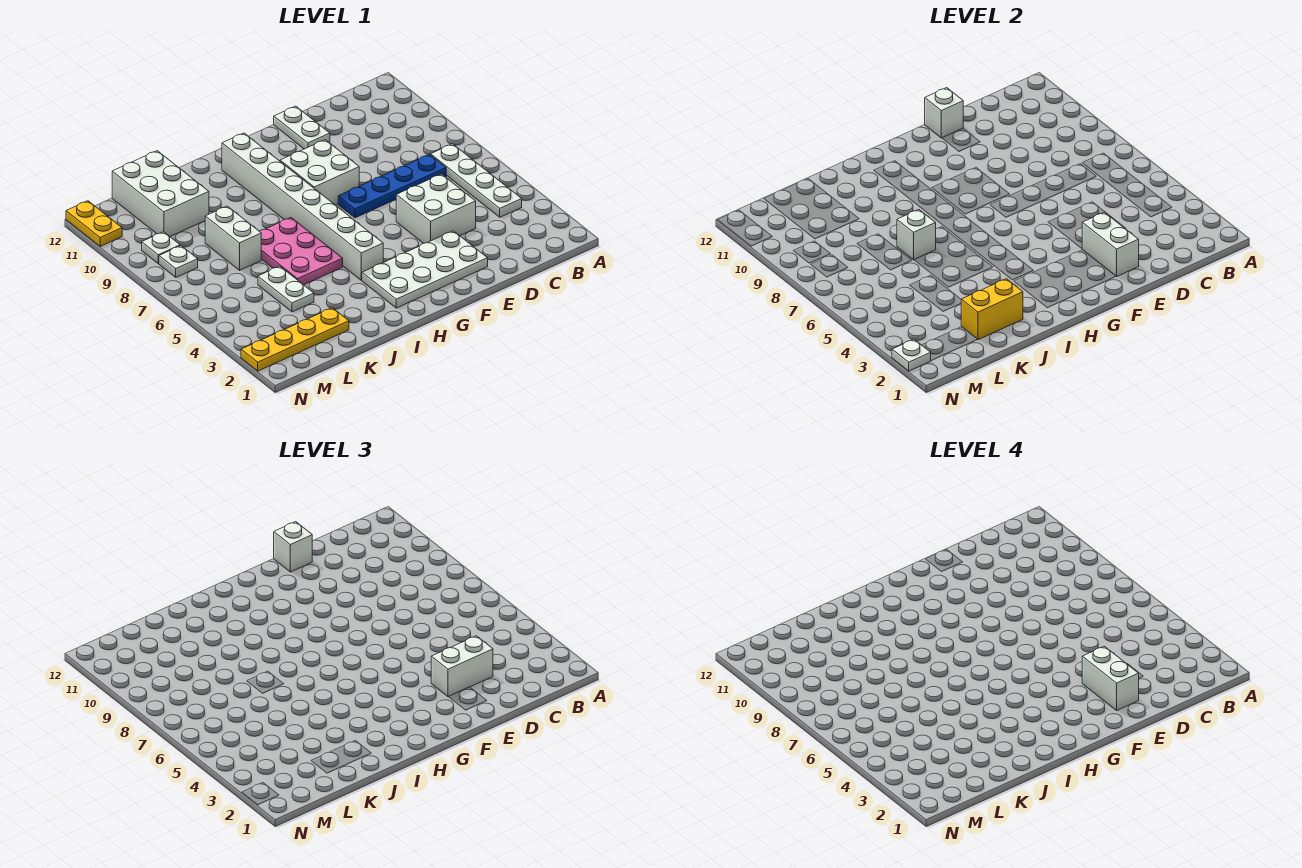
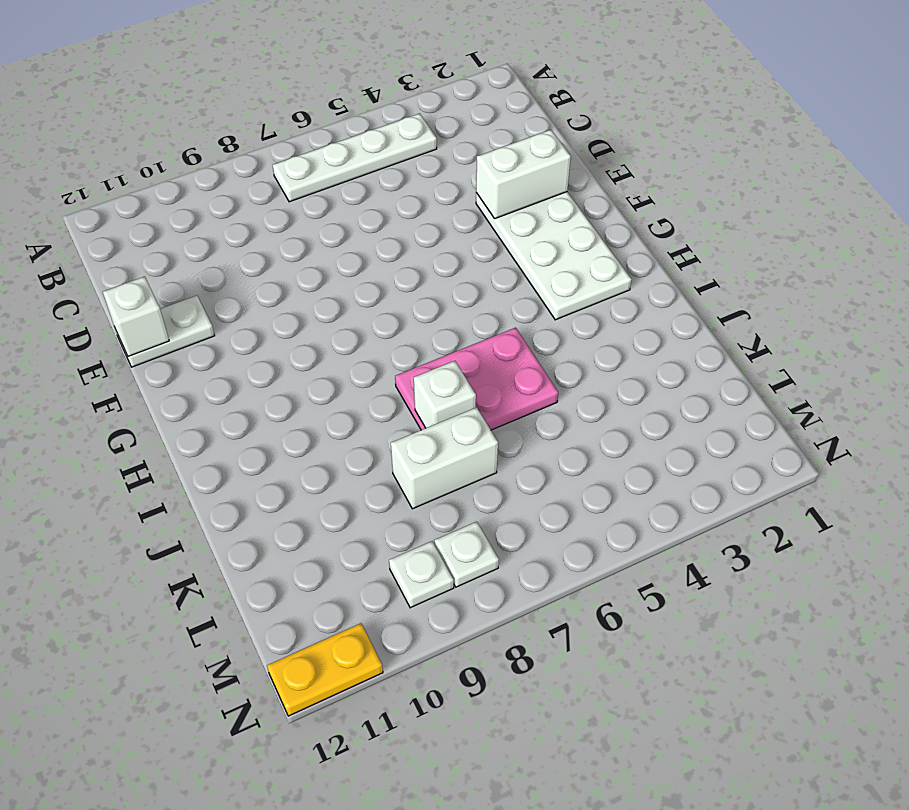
none -> blue 1x4 plate [338,154,446,218]
none -> white 2x2 brick [396,174,476,243]
none -> white 2x2 brick [280,140,359,205]

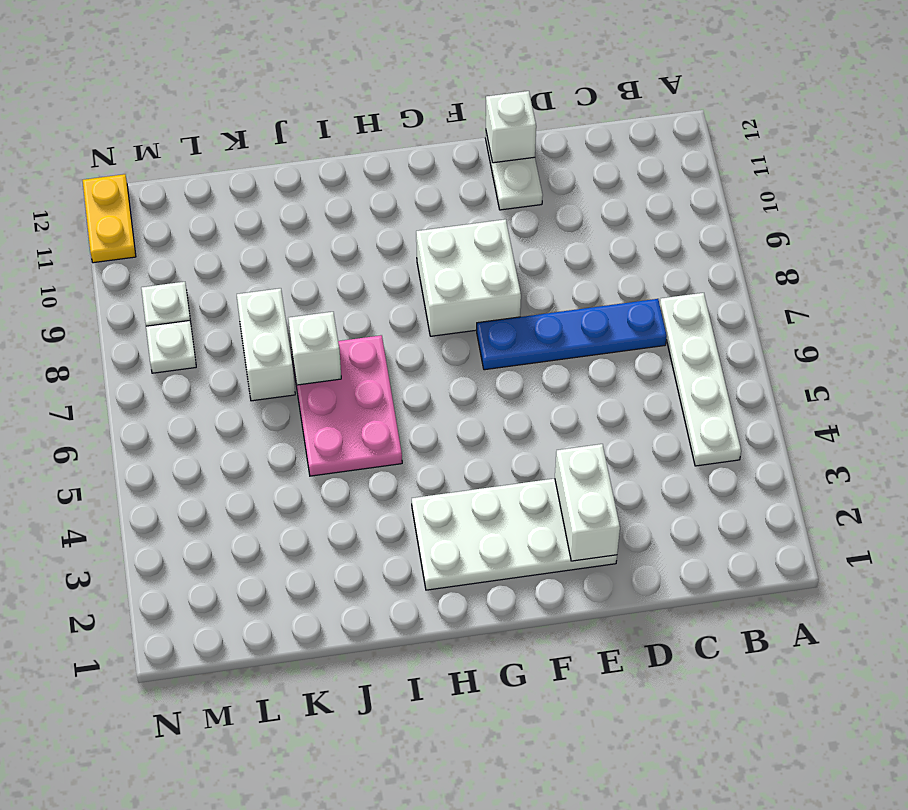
none -> white 2x2 brick [396,174,476,243]
none -> white 1x8 brick [222,133,383,280]
none -> yellow 1x4 plate [241,308,349,371]

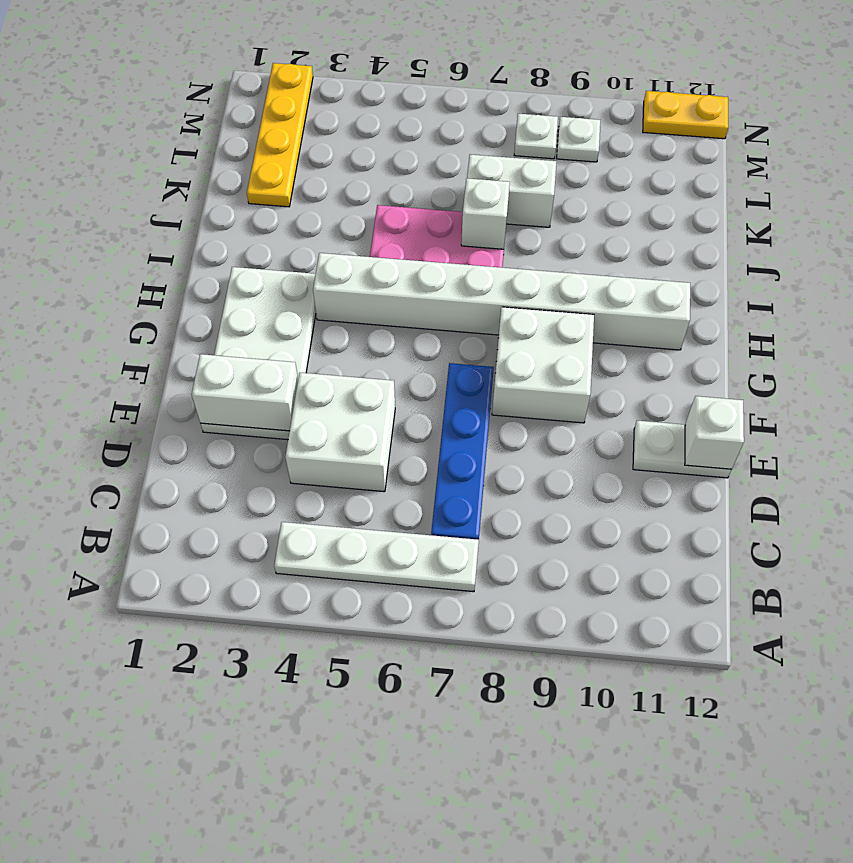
none -> white 1x2 plate [258,266,314,312]
none -> white 2x3 brick [112,151,209,236]
none -> yellow 1x2 brick [961,279,1023,340]

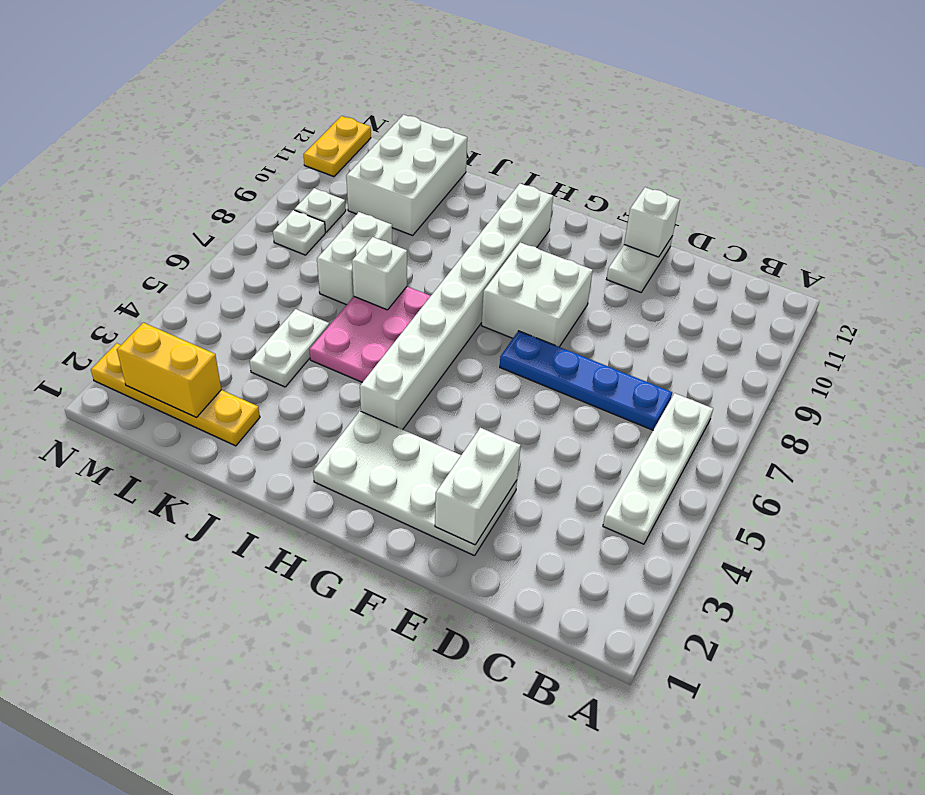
yellow 1x2 brick [117,323,221,417] -> yellow 1x2 brick moved to [961,279,1023,340]
none -> white 2x2 brick [396,174,476,243]
none -> white 1x1 plate [892,339,931,371]
none -> white 1x2 brick [431,636,493,697]

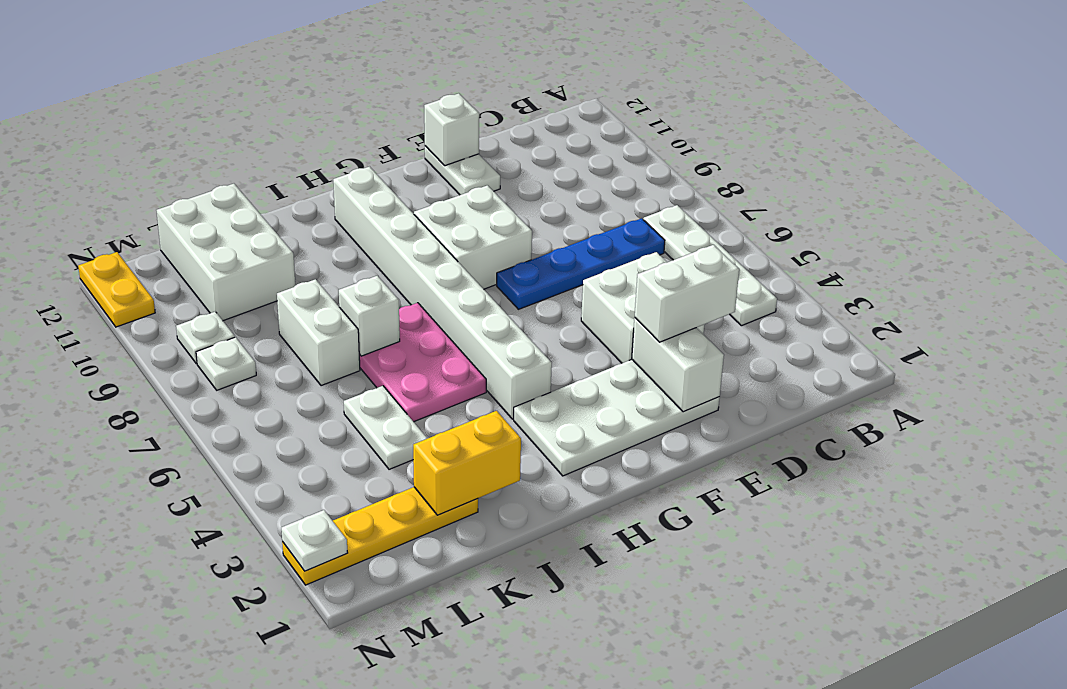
none -> white 1x1 brick [274,522,312,572]
none -> white 1x2 brick [1082,646,1139,710]

